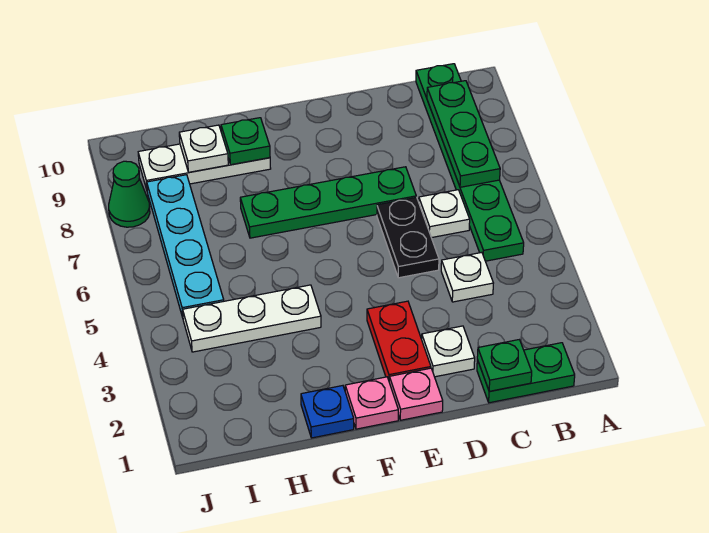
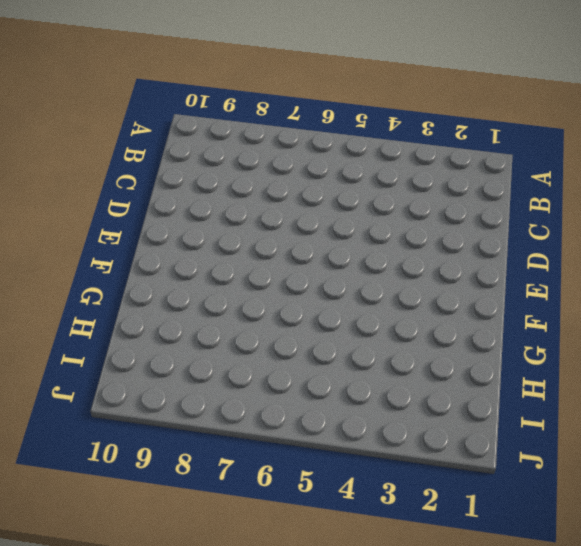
none -> green 1x2 plate [477,343,575,403]
none -> green 1x6 plate [416,64,524,261]
none -> white 1x1 plate [441,252,493,302]

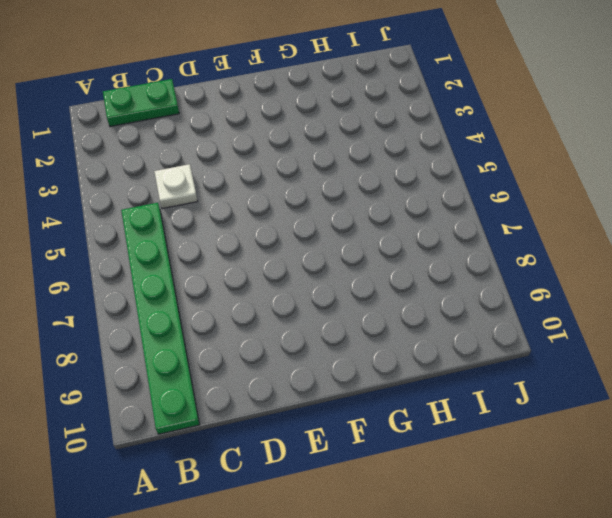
none -> white 1x1 plate [419,190,470,238]
none -> white 1x1 plate [422,326,475,377]
none -> black 1x2 plate [377,197,439,278]

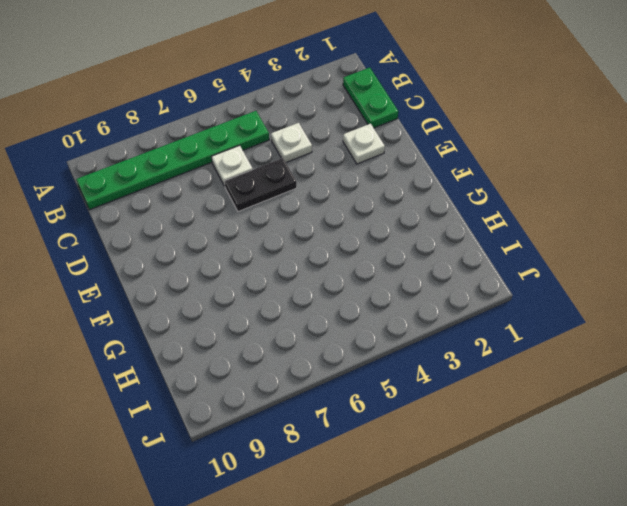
none -> green 1x4 plate [240,167,416,238]
none -> pink 1x1 plate [389,368,443,420]
none -> red 1x2 plate [367,301,431,380]

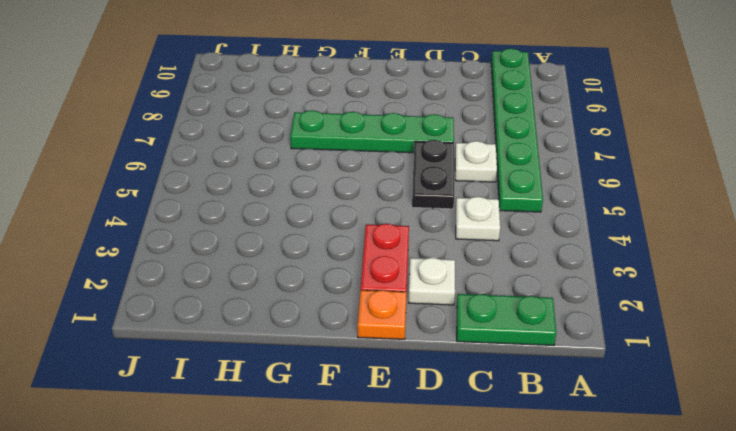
orange 1x1 plate [358,290,407,339] -> pink 1x1 plate [389,368,443,420]
none -> pink 1x1 plate [345,377,398,429]
none -> blue 1x1 plate [301,386,354,438]
none -> white 1x3 plate [183,285,321,352]

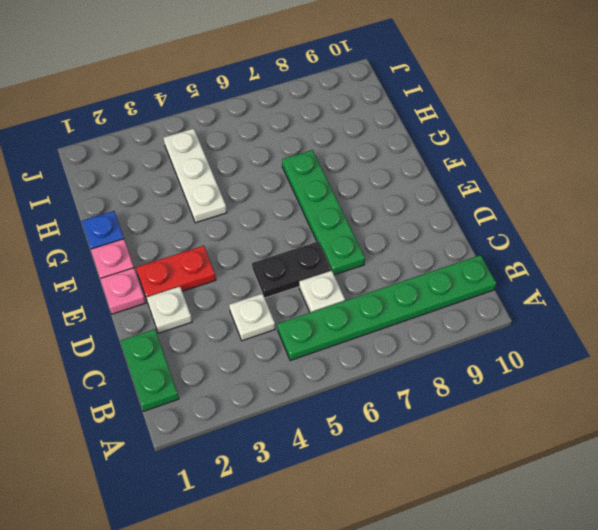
none -> white 1x3 plate [138,144,271,190]
none -> cyan 1x4 plate [147,175,224,317]
none -> green 1x1 cone [109,161,150,227]

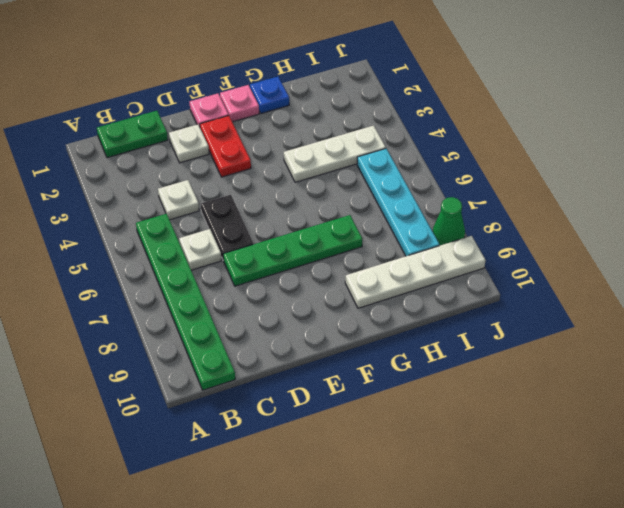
white 1x4 plate [345,236,486,308] -> white 1x3 plate [138,144,271,190]
none -> green 1x3 plate [427,81,500,187]
none -> green 1x1 plate [477,340,532,391]
none -> green 1x1 plate [221,118,270,165]

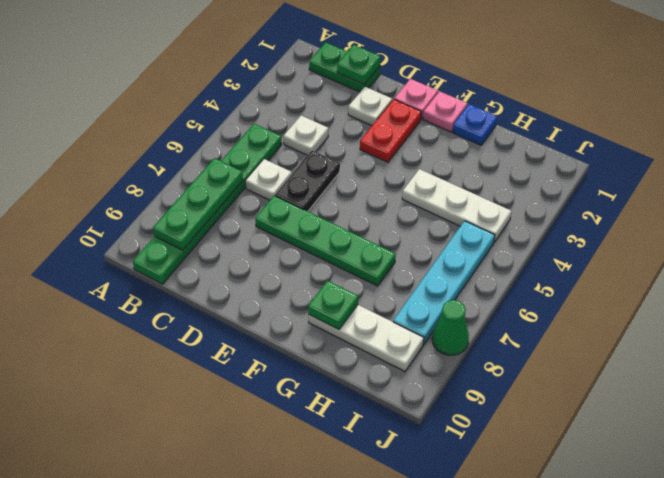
none -> white 1x1 plate [179,125,228,172]

